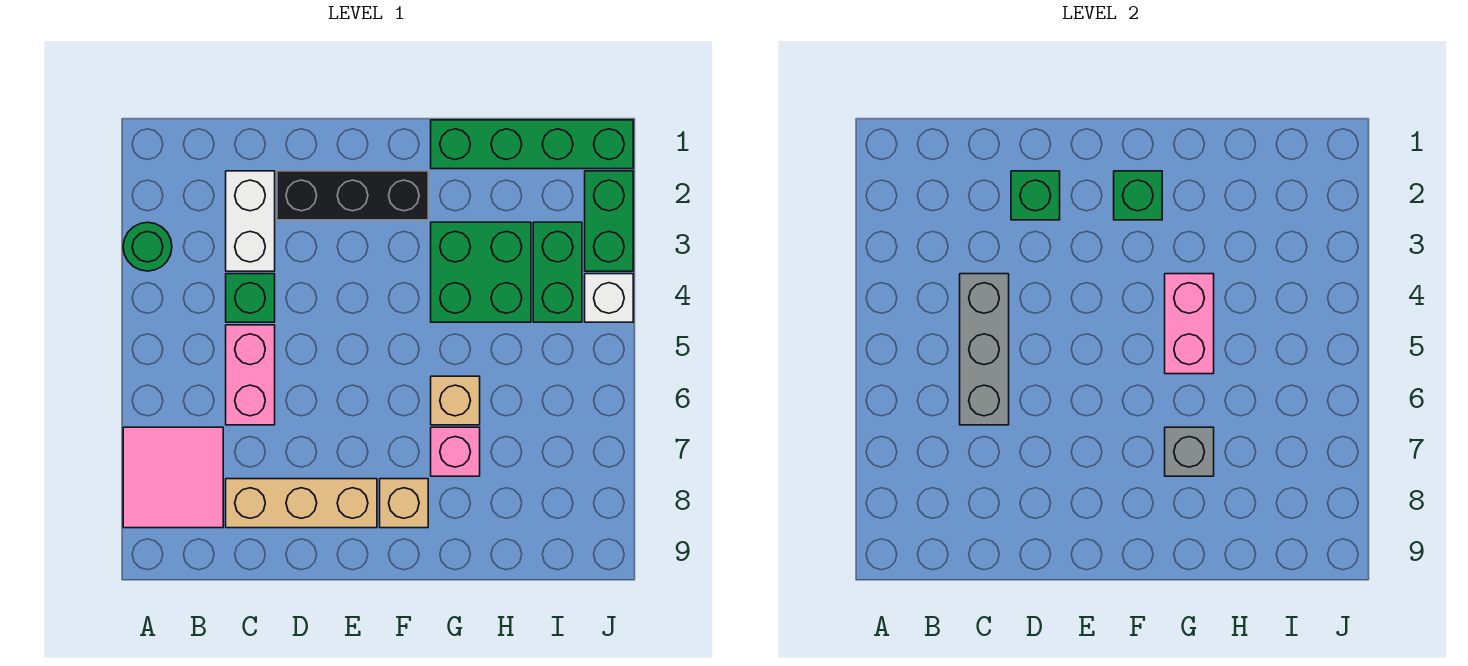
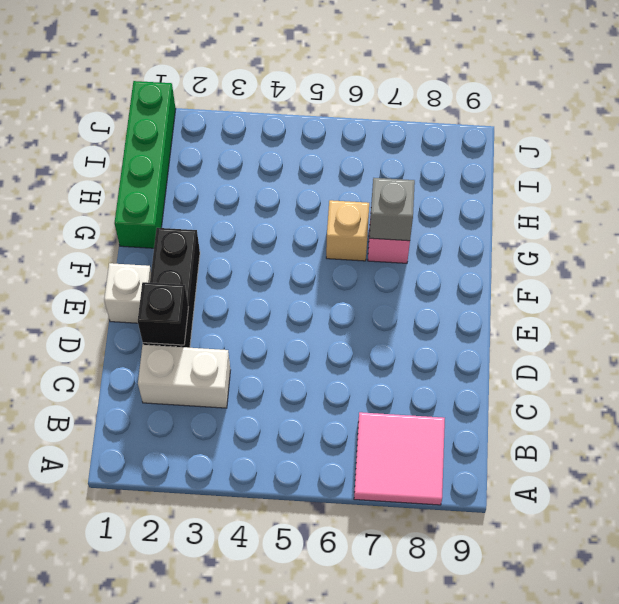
black 1x1 brick [138,282,188,345] -> green 1x1 brick [1011,171,1060,220]
white 1x1 brick [104,263,151,323] -> white 1x1 brick moved to [585,274,633,322]
none -> green 1x1 round brick [123,222,172,271]
none -> green 1x1 brick [226,274,275,322]
none -> pink 1x2 brick [226,325,275,425]

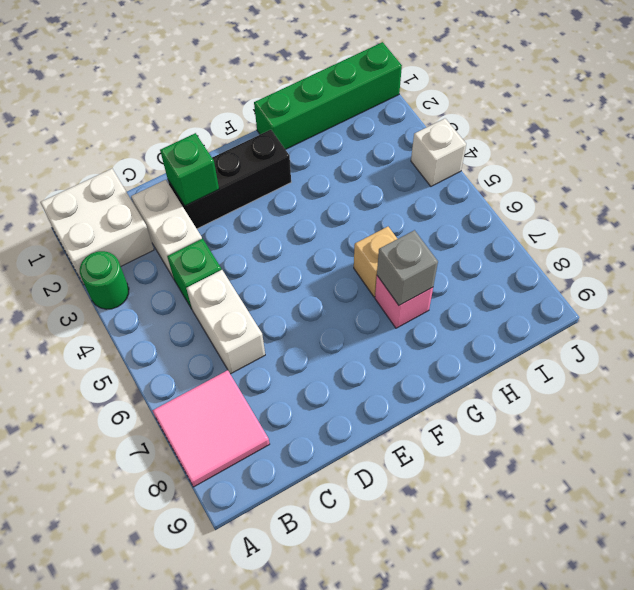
white 2x2 brick [40,169,154,285] -> none
white 1x2 brick [186,270,265,374] -> pink 1x2 brick [226,325,275,425]
none -> tan 1x3 brick [226,479,377,528]
none -> tan 1x1 brick [380,479,428,528]
none -> green 2x2 brick [431,222,531,322]

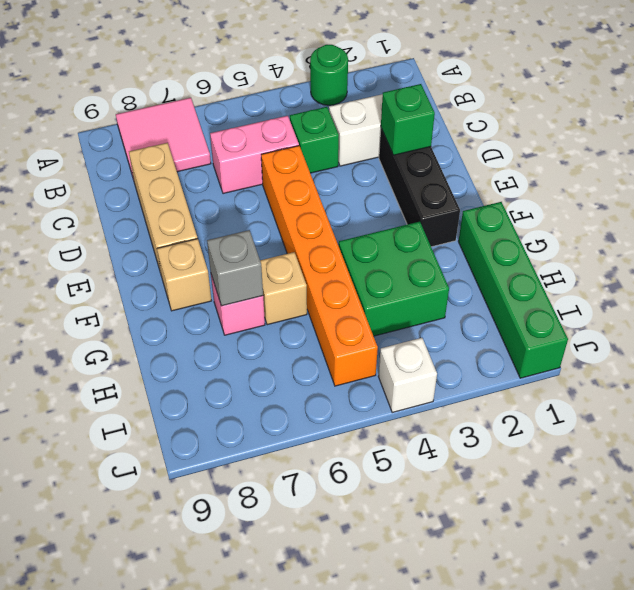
orange 1x6 brick [261,146,378,386] -> none
none -> green 1x2 brick [533,222,582,322]
none -> green 1x2 brick [585,171,633,271]
none -> grey 1x3 brick [960,274,1009,425]

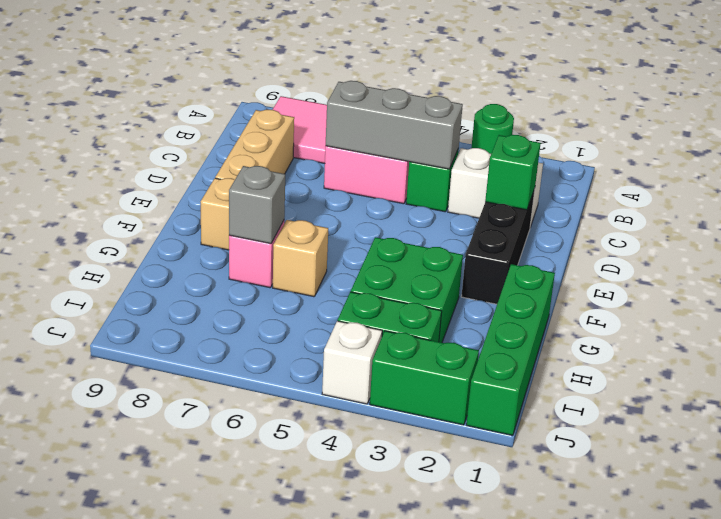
none -> green 1x1 brick [1114,171,1162,220]
none -> pink 1x2 brick [1165,274,1214,374]

